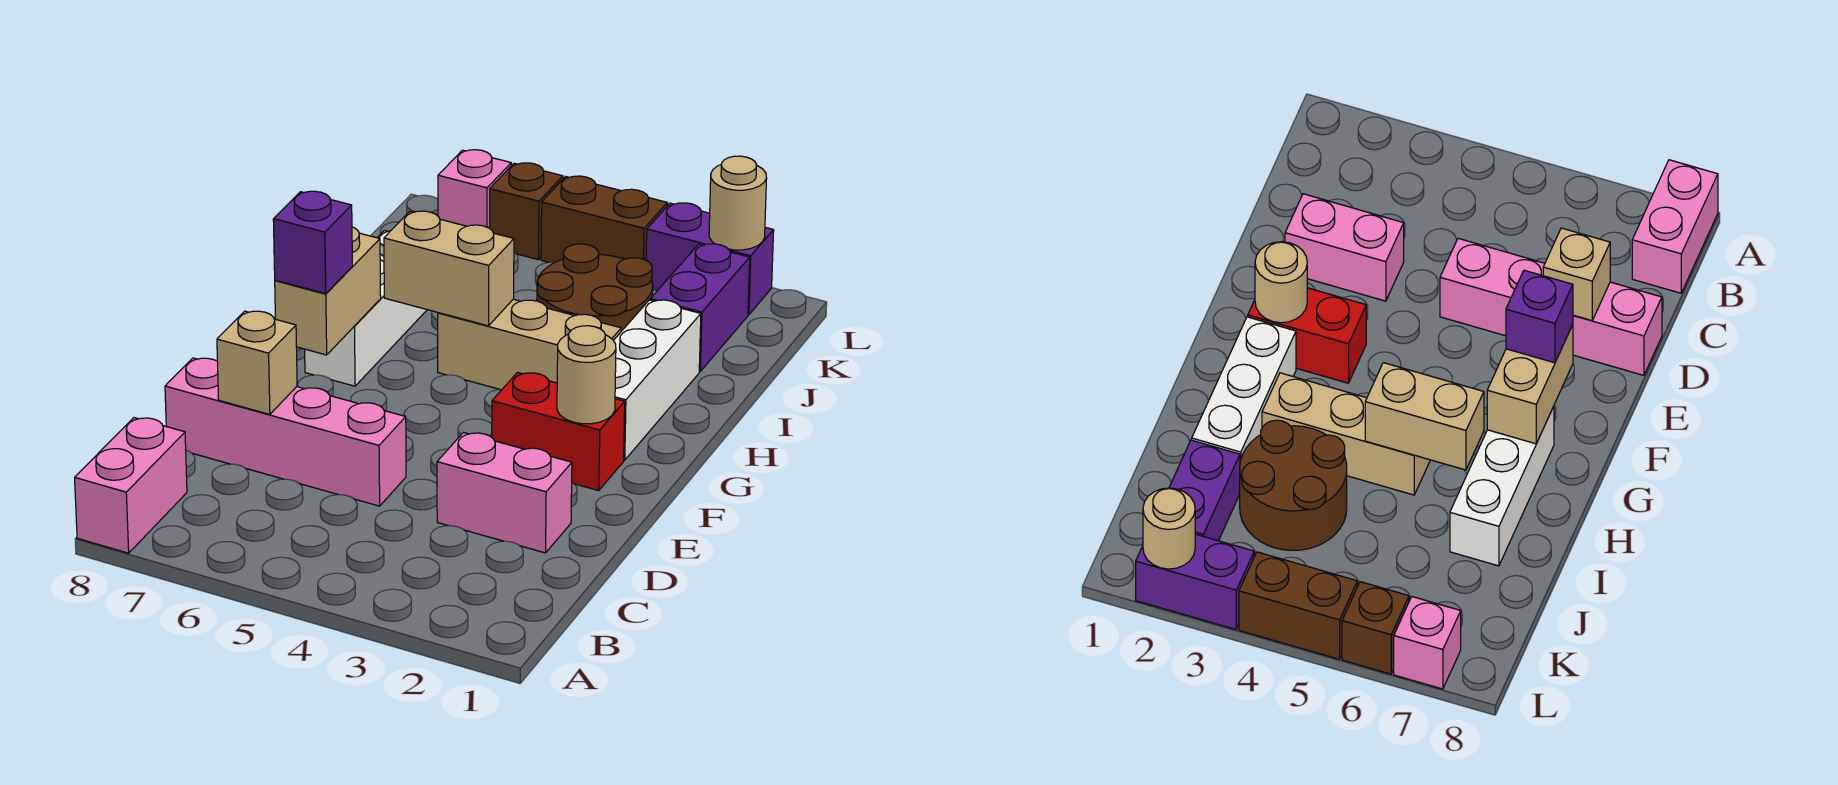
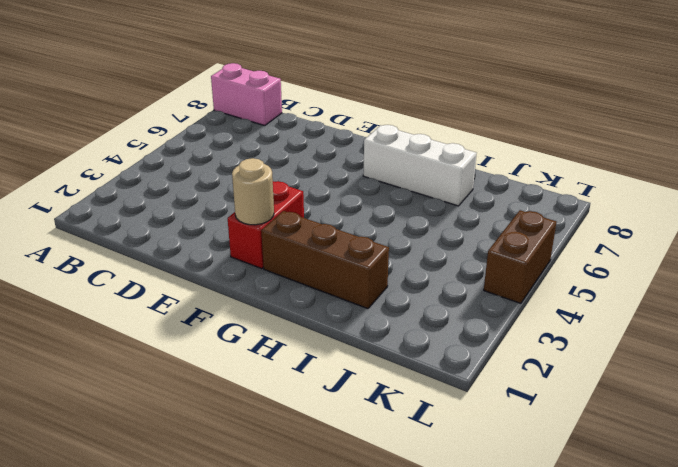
brown 1x3 brick [261,211,389,309] -> white 1x3 brick [613,300,701,460]
none -> pink 1x2 brick [437,432,572,553]
none -> pink 1x4 brick [165,358,406,506]
none -> tan 1x3 brick [438,299,621,390]

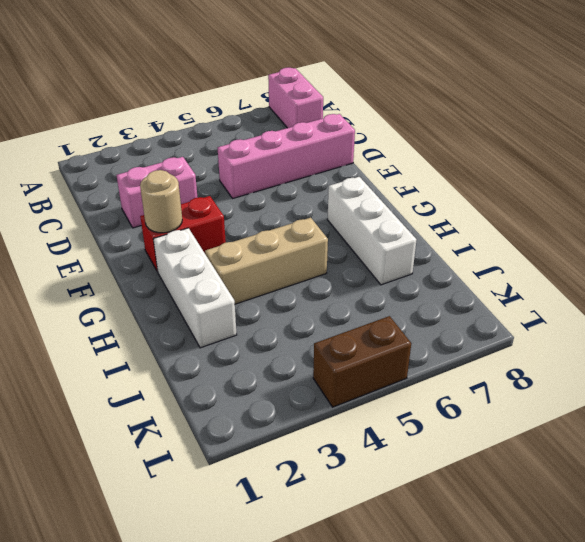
none -> brown 2x2 round brick [537,244,653,331]
none -> purple 1x2 brick [650,244,750,371]
none -> purple 1x2 brick [646,203,774,315]

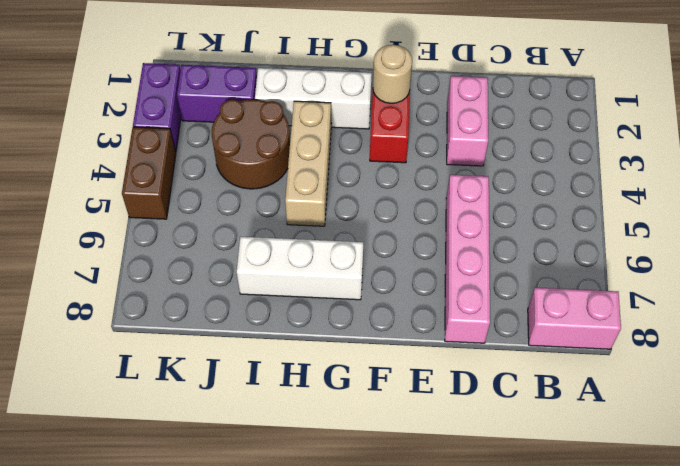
none -> brown 1x1 brick [489,163,563,260]
none -> pink 1x1 brick [438,150,511,228]
none -> tan 1x1 brick [217,311,297,414]

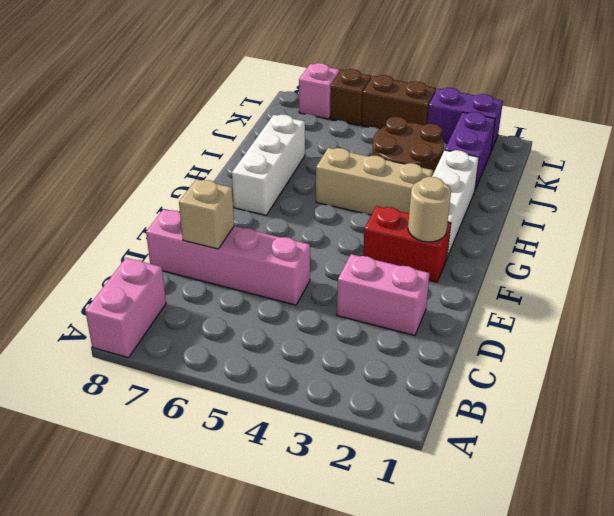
none -> tan 1x2 brick [275,227,381,355]
none -> tan 1x2 brick [384,211,514,326]
none -> tan 1x1 round brick [709,156,767,250]

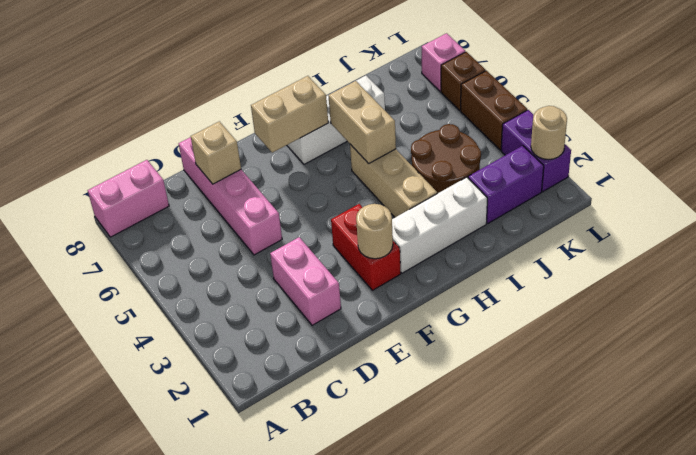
none -> purple 1x1 brick [273,191,352,294]

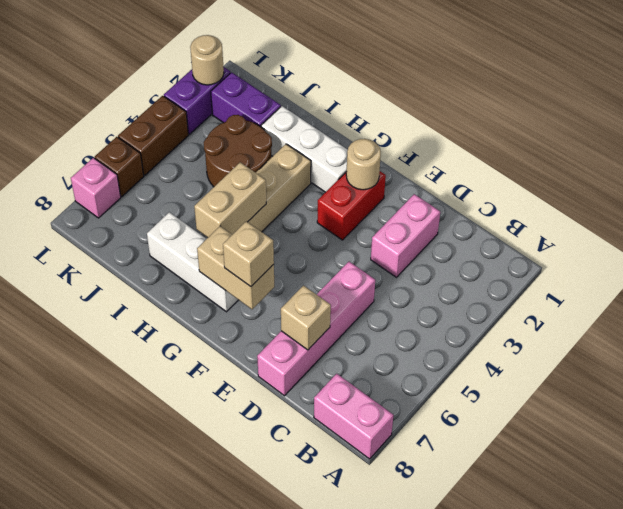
tan 1x1 brick [223,221,274,287] -> purple 1x1 brick [273,191,352,294]

